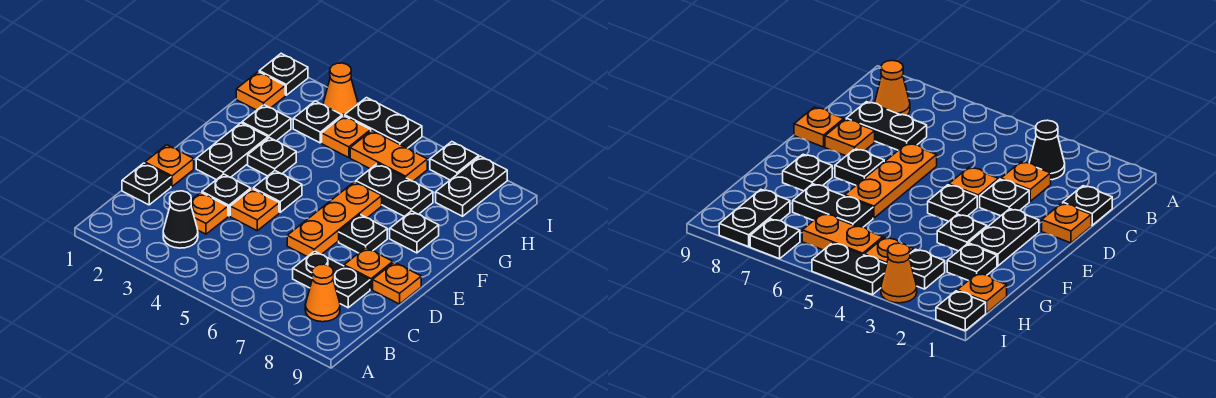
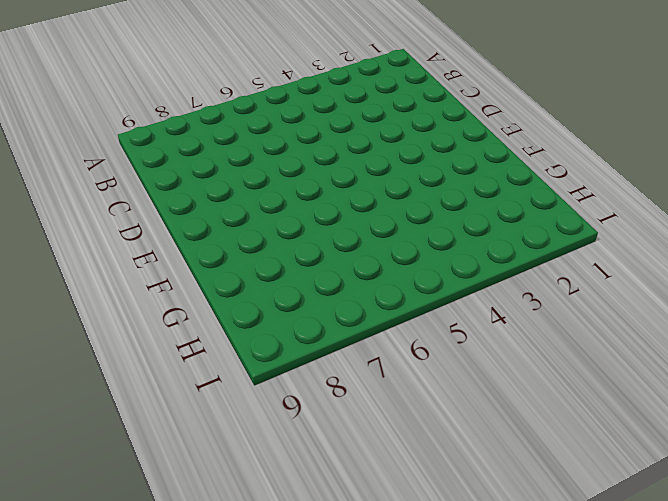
none -> black 1x1 cone [163,191,198,248]
none -> orange 1x1 cone [305,264,340,322]
none -> black 1x1 plate [122,163,171,205]

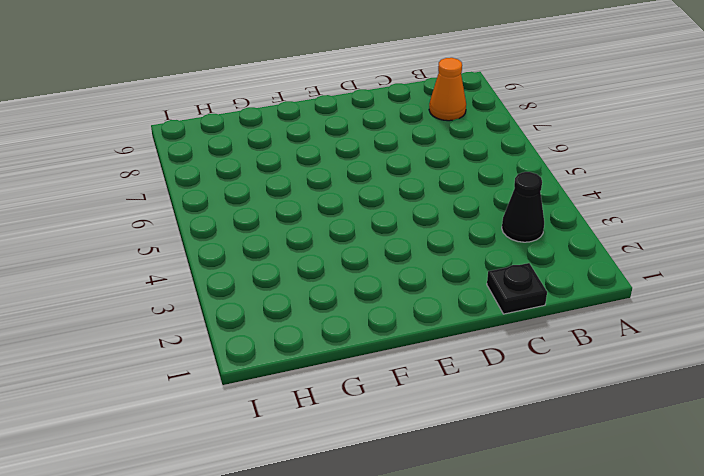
none -> orange 1x1 plate [191,192,228,234]
none -> black 1x2 plate [293,251,370,308]
none -> orange 1x1 plate [145,145,194,187]

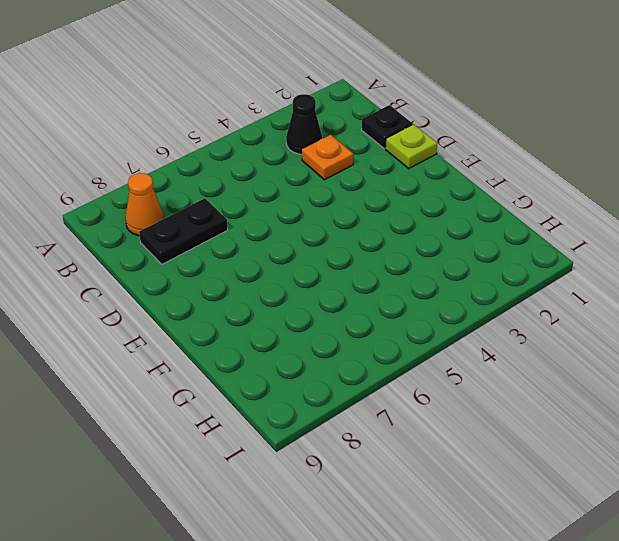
lime 1x1 plate [385,124,437,169] -> orange 1x1 plate [145,145,194,187]
none -> black 1x1 plate [202,174,251,216]
none -> orange 1x1 plate [230,189,279,231]
none -> orange 1x3 plate [287,182,382,257]

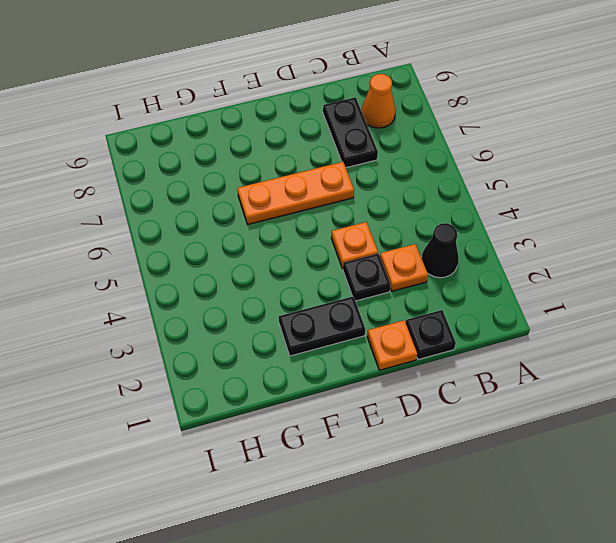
none -> orange 1x1 plate [344,248,393,289]
none -> orange 1x1 plate [373,262,421,304]
none -> black 1x1 plate [253,171,302,212]

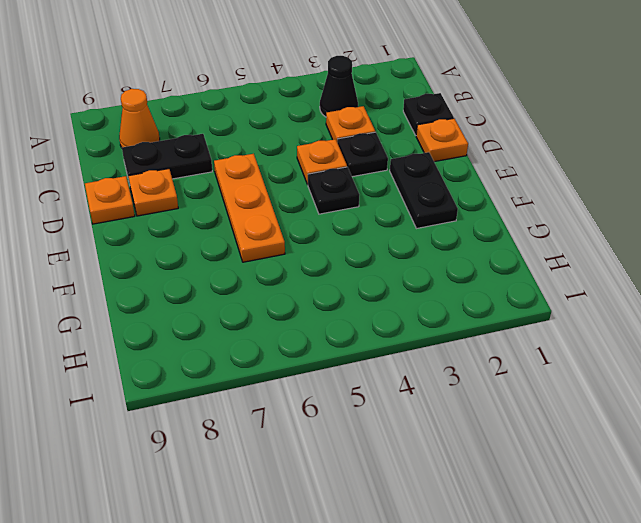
none -> black 1x1 plate [339,215,387,253]
none -> black 1x1 plate [248,138,296,176]
none -> black 1x1 plate [390,211,439,253]

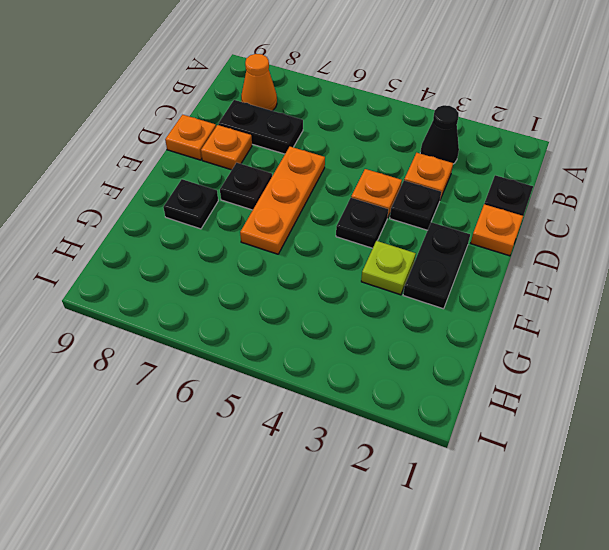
lime 1x1 plate [361,241,416,295] -> black 1x1 plate [248,138,296,176]
none -> black 1x1 plate [242,105,291,141]
none -> black 1x2 plate [356,163,433,217]
none -> orange 1x1 plate [236,72,285,110]

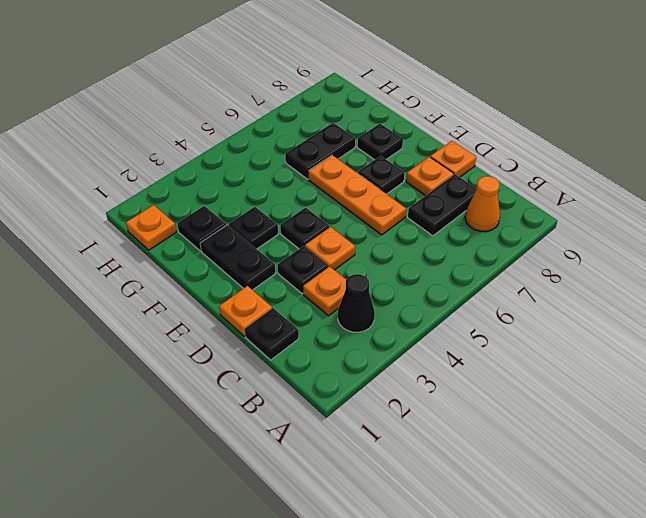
none -> black 1x1 plate [293,101,342,143]
none -> orange 1x1 plate [322,116,371,158]
none -> orange 1x2 plate [350,131,427,181]

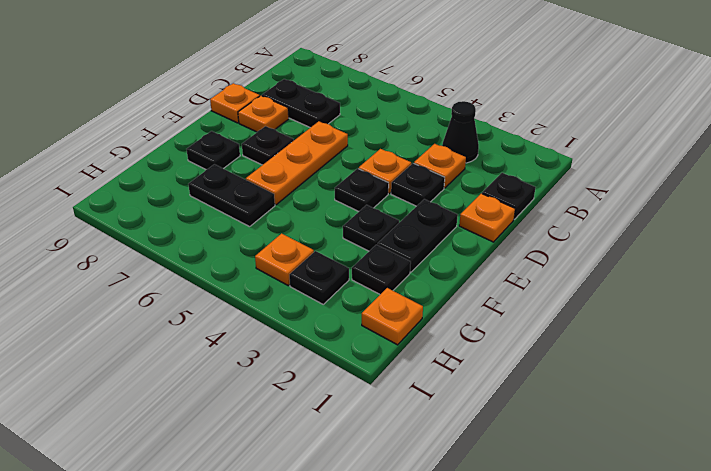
none -> orange 1x1 cone [305,264,340,322]
none -> orange 1x2 plate [350,131,427,181]
none -> black 1x2 plate [436,156,507,216]

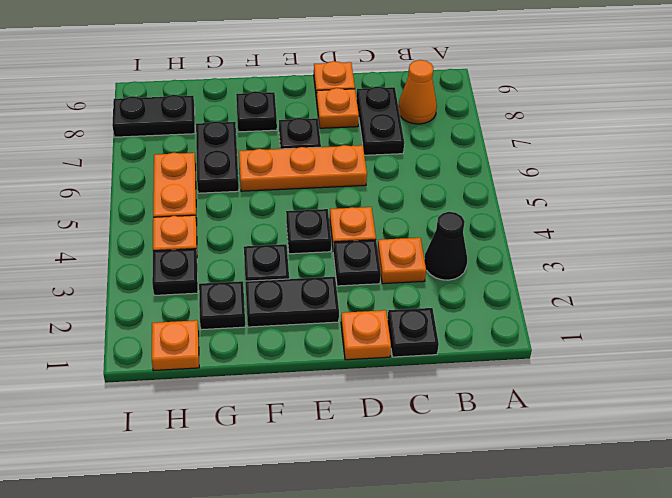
none -> black 1x1 plate [259,53,308,95]
none -> orange 1x1 cone [323,63,358,116]
none -> black 1x2 plate [345,98,422,148]

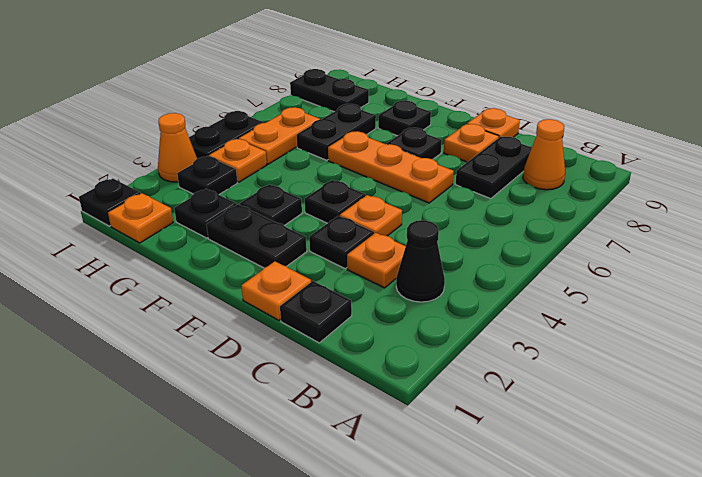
none -> black 1x1 plate [430,142,479,180]

